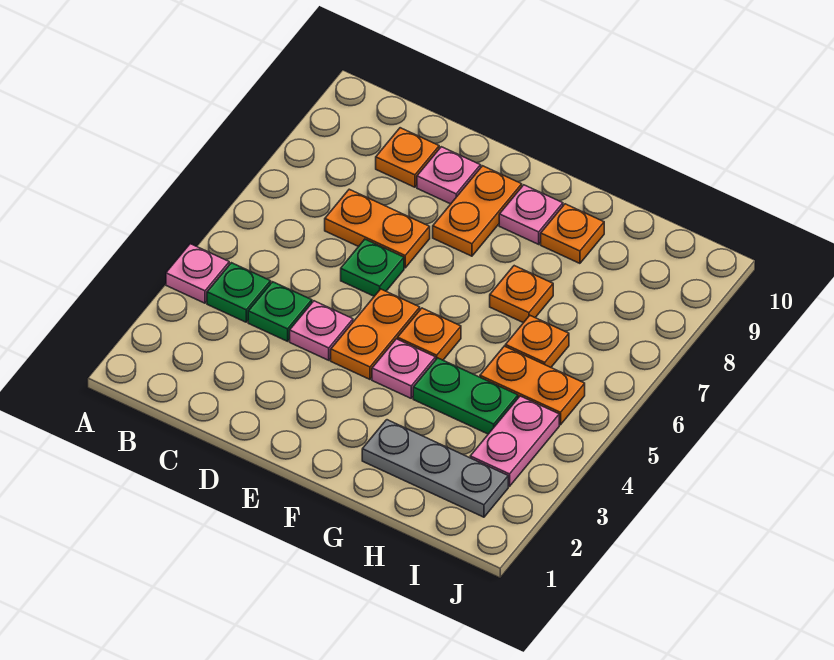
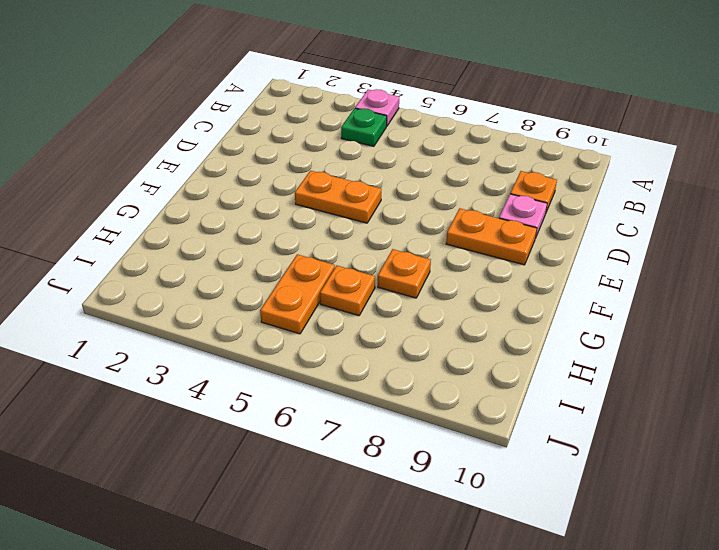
none -> green 1x1 plate [248,282,312,341]
none -> orange 1x2 plate [325,189,430,268]
none -> pink 1x1 plate [290,301,353,360]

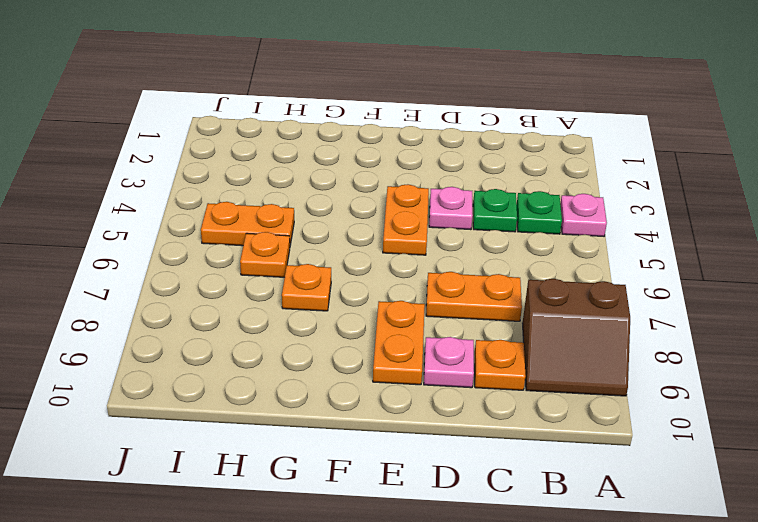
brown 2x2 slope [523,279,630,396] -> none
none -> green 1x1 plate [341,239,404,296]
none -> pink 1x1 plate [372,339,436,398]
none -> orange 1x1 plate [398,308,461,360]

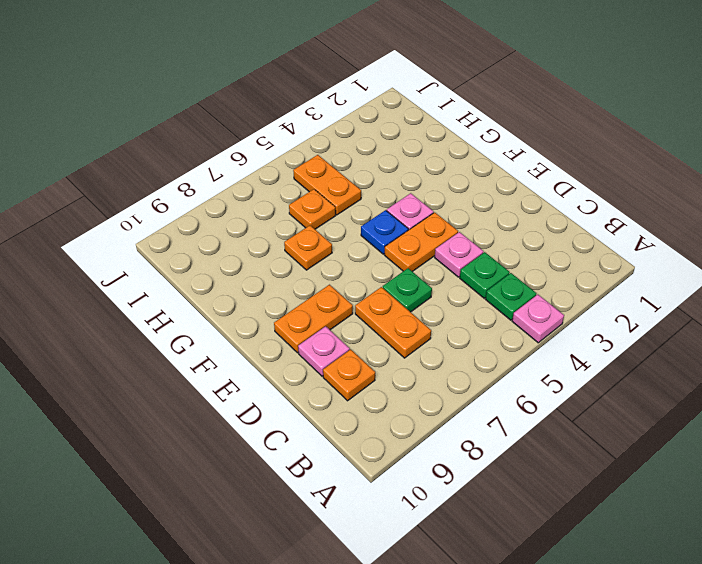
blue 1x1 plate [361,210,408,254] -> orange 1x1 plate [398,308,461,360]
none -> pink 1x1 plate [499,185,563,244]
none -> grey 1x3 plate [362,420,508,517]
none -> green 1x2 plate [413,358,518,434]

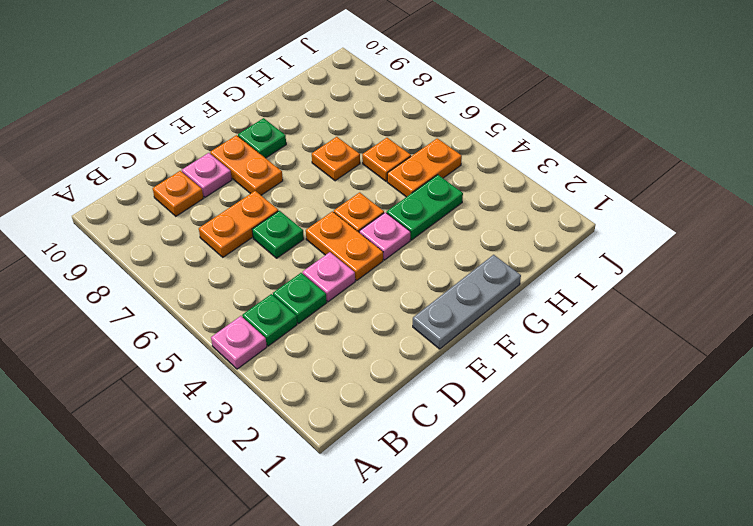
grey 1x3 plate [413,255,521,349] -> grey 1x3 plate moved to [362,420,508,517]
green 1x1 plate [238,118,286,158] -> pink 1x1 plate [499,185,563,244]
none -> orange 1x1 plate [541,204,604,263]
none -> pink 1x2 plate [470,396,559,486]

